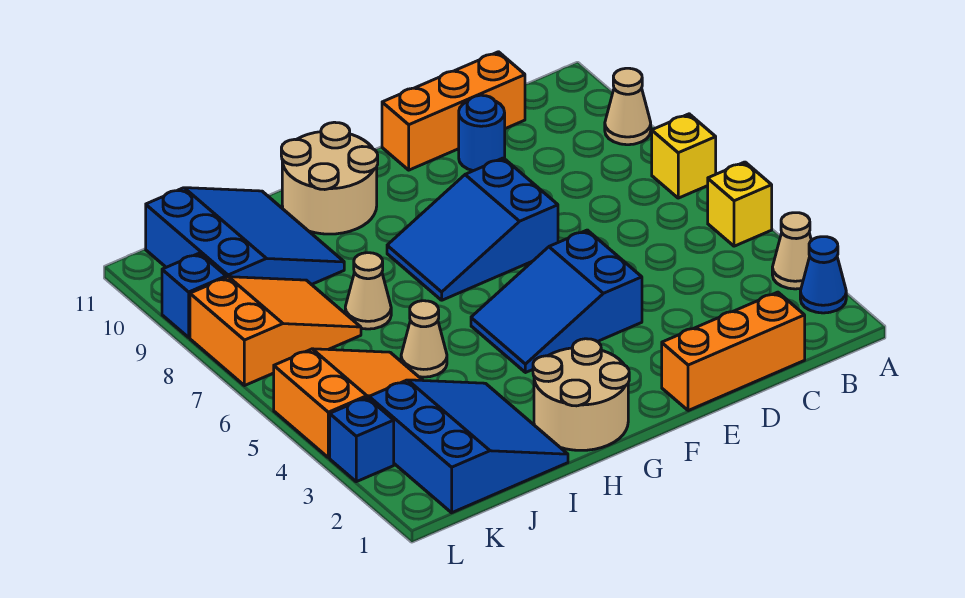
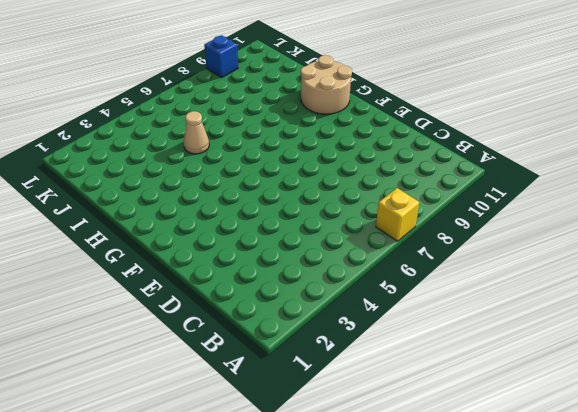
none -> blue 1x1 cone [800,237,846,313]
none -> tan 1x1 cone [772,213,811,289]
none -> yellow 1x1 brick [708,162,772,246]

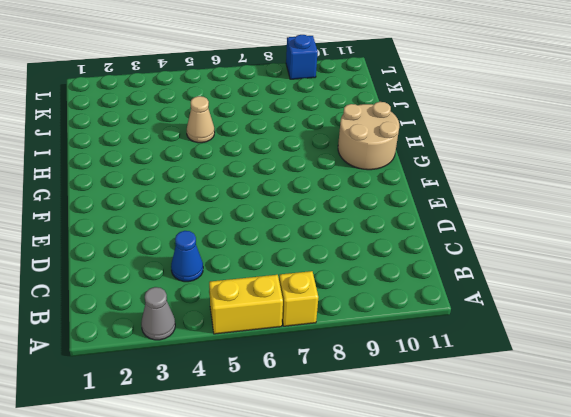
grey 1x1 cone [141,287,175,340] -> tan 1x1 cone [772,213,811,289]
yellow 1x2 brick [209,275,283,334] -> yellow 1x1 brick [708,162,772,246]
blue 1x1 cone [171,231,203,282] -> blue 1x1 cone moved to [800,237,846,313]
none -> tan 1x1 cone [605,68,651,145]
none -> orange 1x3 brick [662,292,805,411]
none -> orange 1x3 brick [382,52,525,170]

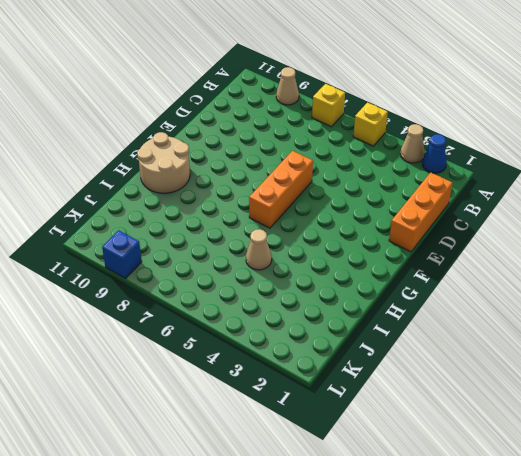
orange 1x3 brick [249,151,313,228] -> orange 1x3 brick moved to [382,52,525,170]
none -> blue 1x1 round brick [459,95,505,171]
none -> blue 2x3 slope [471,230,642,373]
none -> blue 2x3 slope [387,158,558,300]

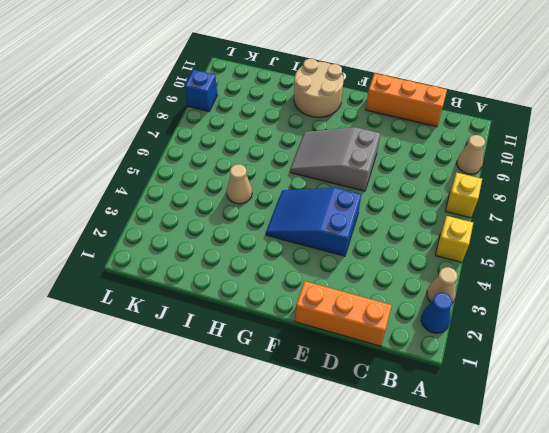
grey 2x3 slope [290,127,380,191] -> blue 2x3 slope [387,158,558,300]
none -> blue 1x1 round brick [459,95,505,171]
none -> tan 2x2 round brick [533,339,629,450]
none -> blue 3x3 slope [369,380,568,513]

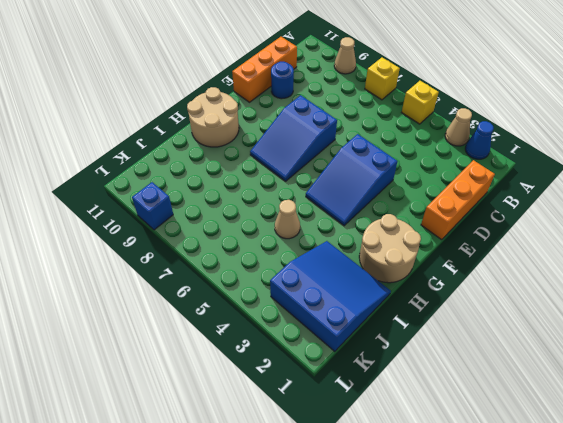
none -> tan 1x1 cone [345,253,391,329]
none -> blue 3x3 slope [146,188,344,285]
none -> orange 2x3 slope [274,349,422,458]

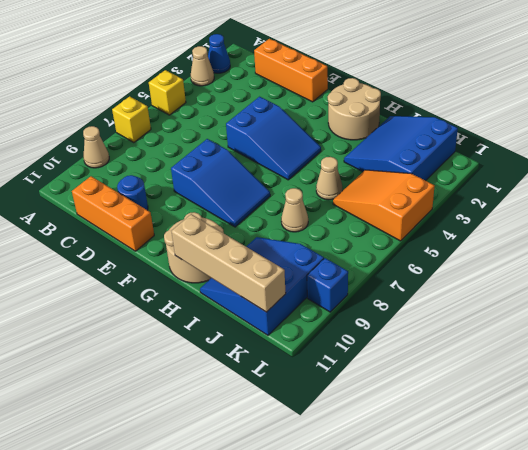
tan 1x4 brick [171,214,286,312] -> none
none -> orange 2x3 slope [190,277,361,386]
none -> blue 1x1 brick [330,398,394,482]

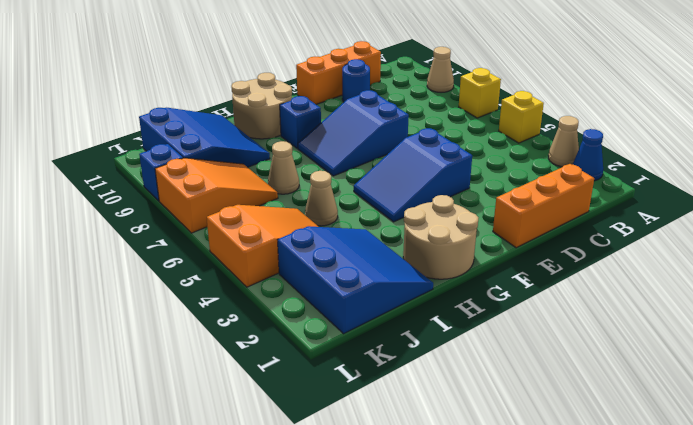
blue 1x1 brick [280,96,321,148] -> blue 1x1 brick moved to [330,398,394,482]

